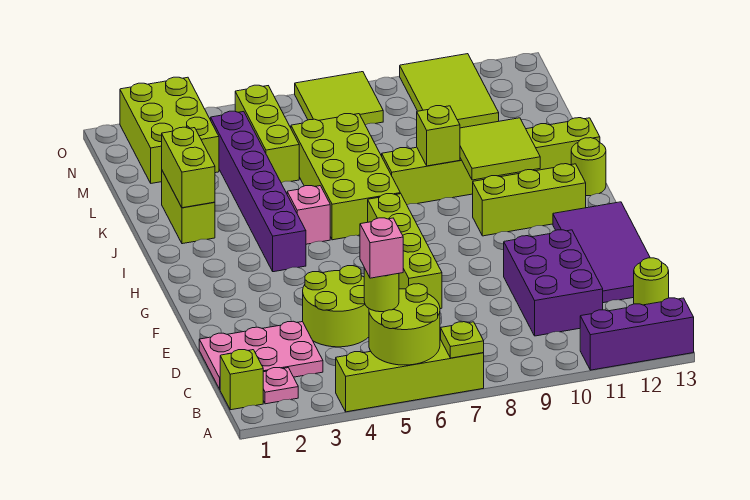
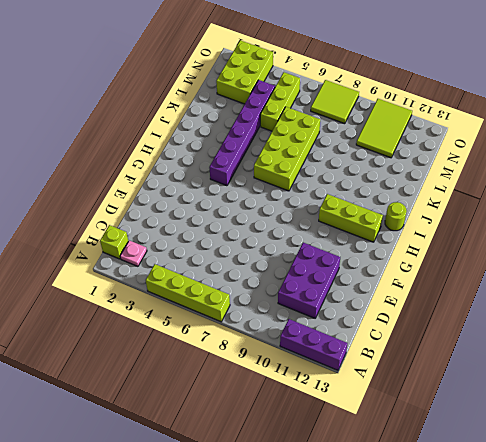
none -> pink 2x3 plate [199,321,323,389]
none -> lime 1x1 round brick [634,258,669,305]
none -> lime 2x2 round brick [303,266,369,347]

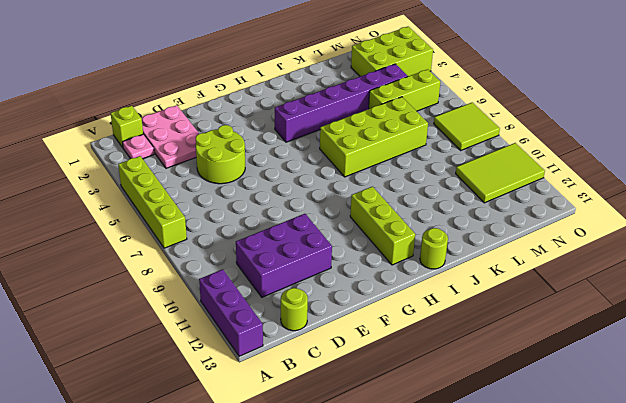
none -> purple 2x4 tile [553,202,650,303]
none -> lime 1x4 brick [368,194,442,309]
none -> pink 1x1 brick [287,186,330,244]

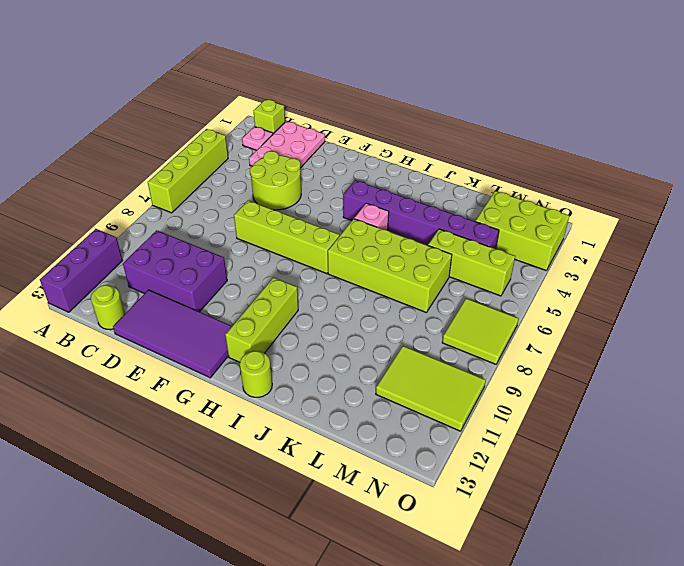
none -> lime 1x2 brick [162,171,215,244]
none -> lime 1x6 brick [382,118,600,205]
none -> lime 2x2 round brick [369,284,440,365]

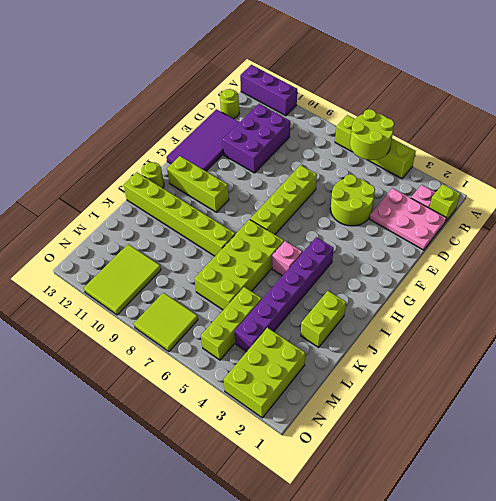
none -> lime 1x1 plate [441,322,484,358]
none -> lime 2x2 tile [460,118,540,180]
none -> lime 1x2 brick [162,127,215,208]

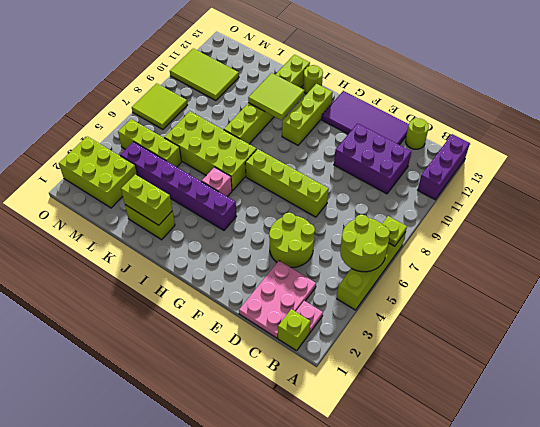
none -> lime 1x1 brick [417,106,460,166]
none -> lime 1x1 round brick [364,268,399,312]
none -> pink 1x1 brick [360,218,403,278]

